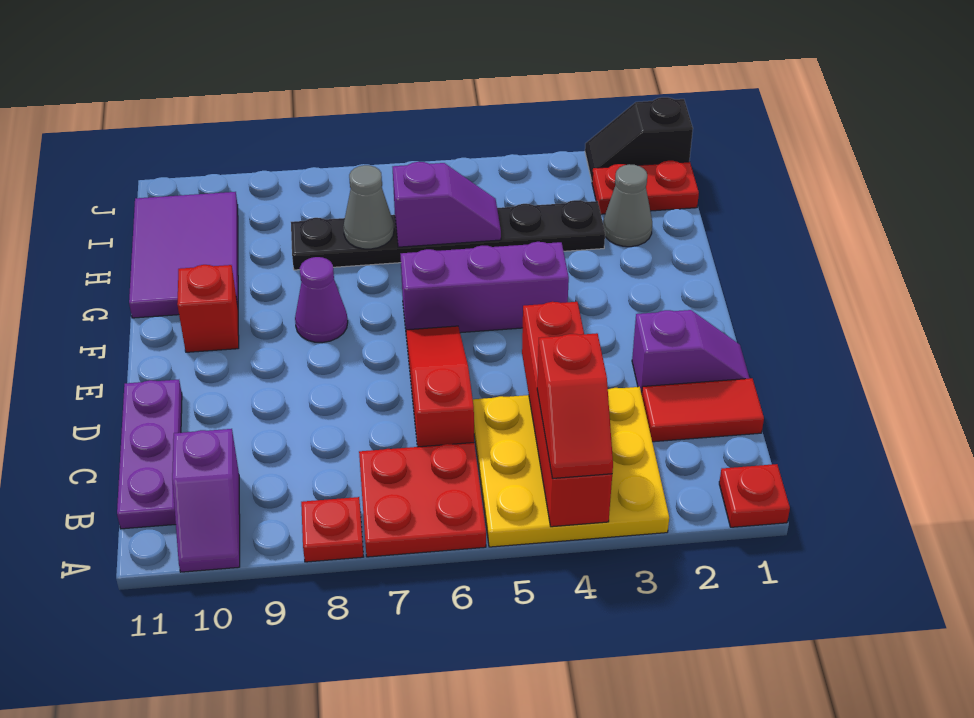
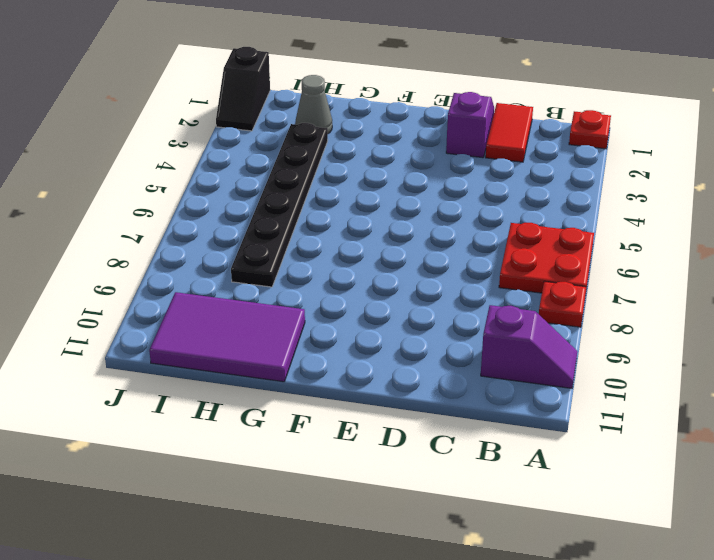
none -> yellow 3x3 plate [473,387,669,547]
none -> purple 1x3 plate [117,380,182,529]
none -> red 1x3 slope [406,326,474,447]

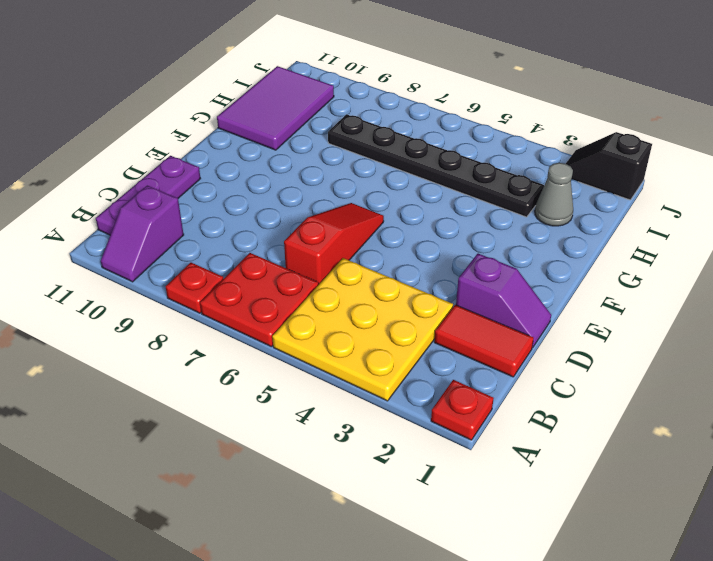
none -> purple 1x3 brick [401,242,569,333]
none -> purple 1x1 cone [295,257,348,343]
none -> red 1x1 brick [177,265,239,352]

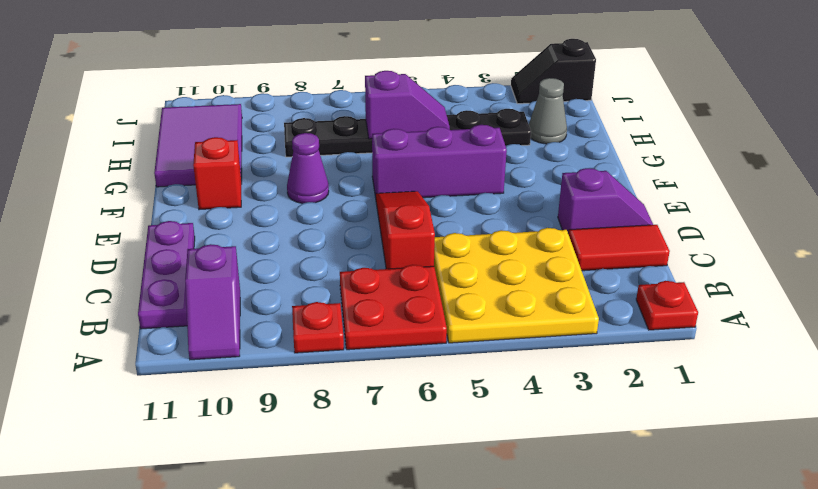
none -> red 1x2 plate [592,161,699,214]
none -> red 1x4 brick [522,302,612,527]
none -> grey 1x1 cone [343,165,394,249]

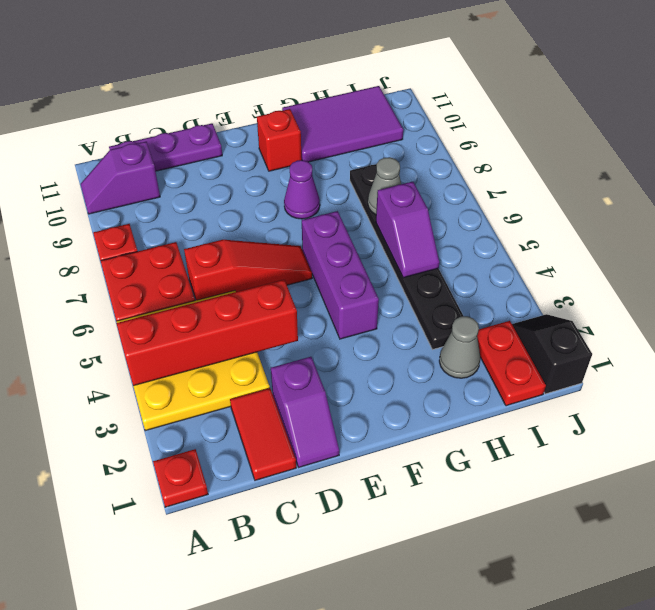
none -> red 1x2 slope [537,333,613,479]

